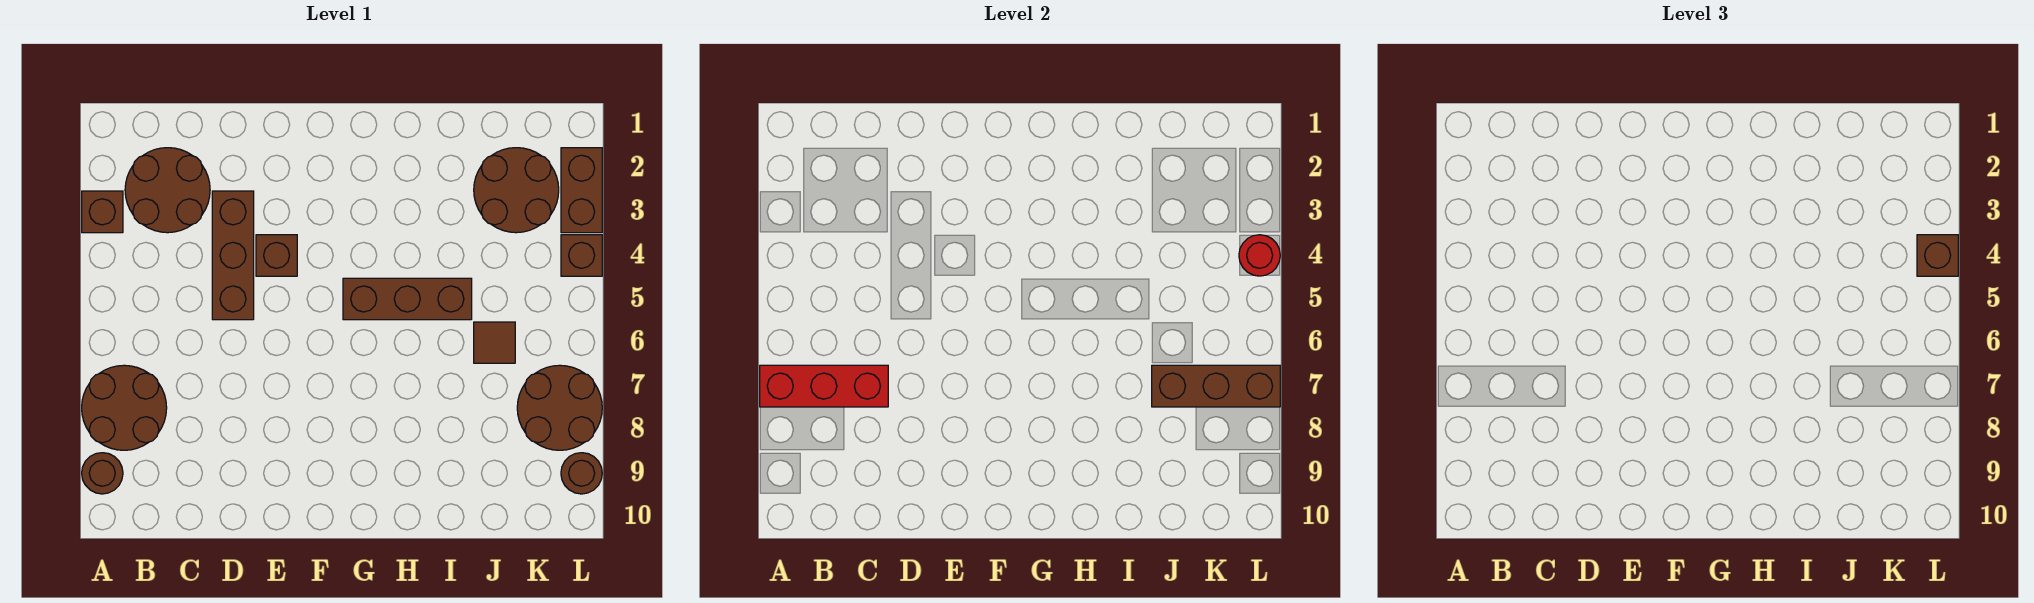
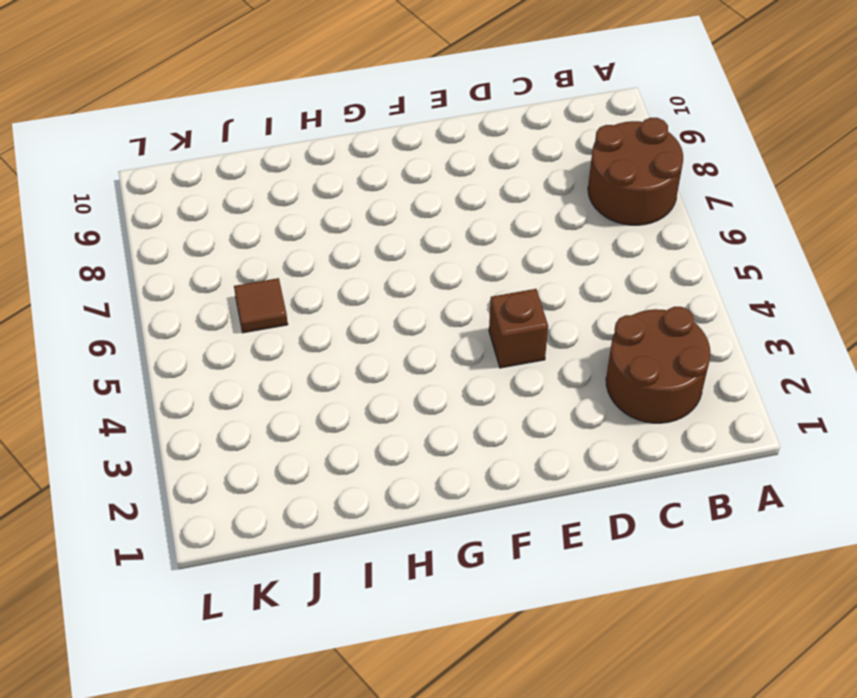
none -> brown 1x1 brick [82,191,123,233]
none -> brown 1x1 round brick [82,453,123,494]
none -> brown 1x3 brick [212,191,254,320]

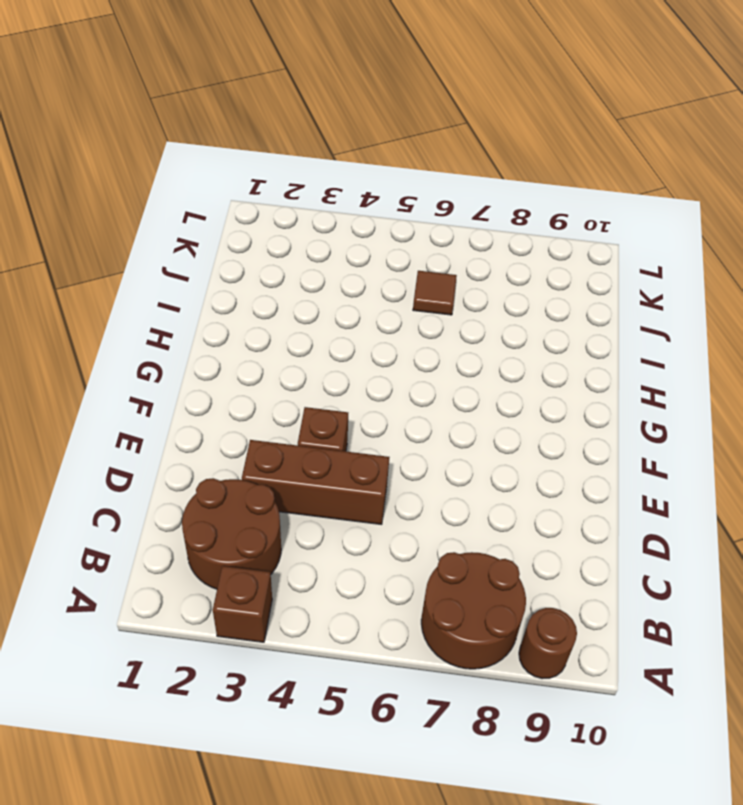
none -> brown 1x3 brick [343,278,472,320]
none -> brown 2x2 round brick [474,148,559,233]
none -> brown 2x2 round brick [517,365,602,450]

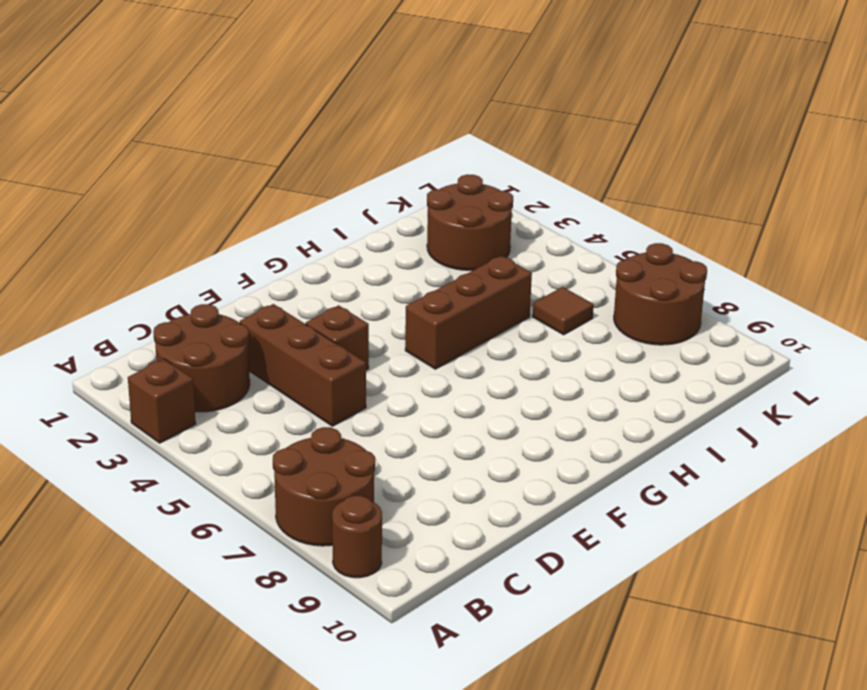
none -> brown 1x2 brick [561,148,602,233]
none -> brown 1x1 brick [561,235,602,276]
none -> brown 1x1 round brick [561,453,602,494]

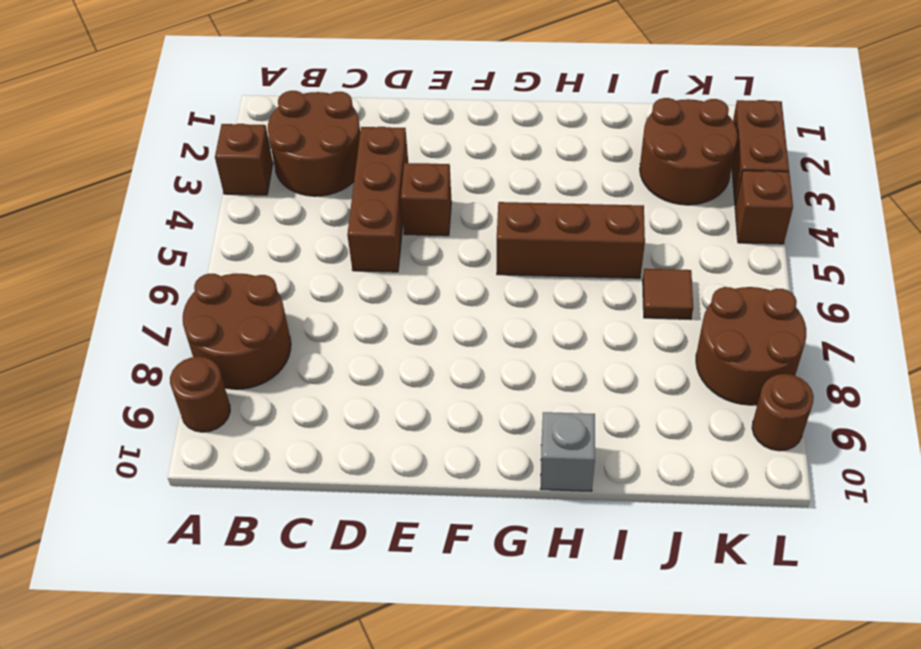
grey 1x1 brick [541,412,595,491] -> none
none -> red 1x3 brick [760,365,888,407]
none -> brown 1x3 brick [1152,365,1280,407]
none -> red 1x1 round brick [1239,235,1280,276]

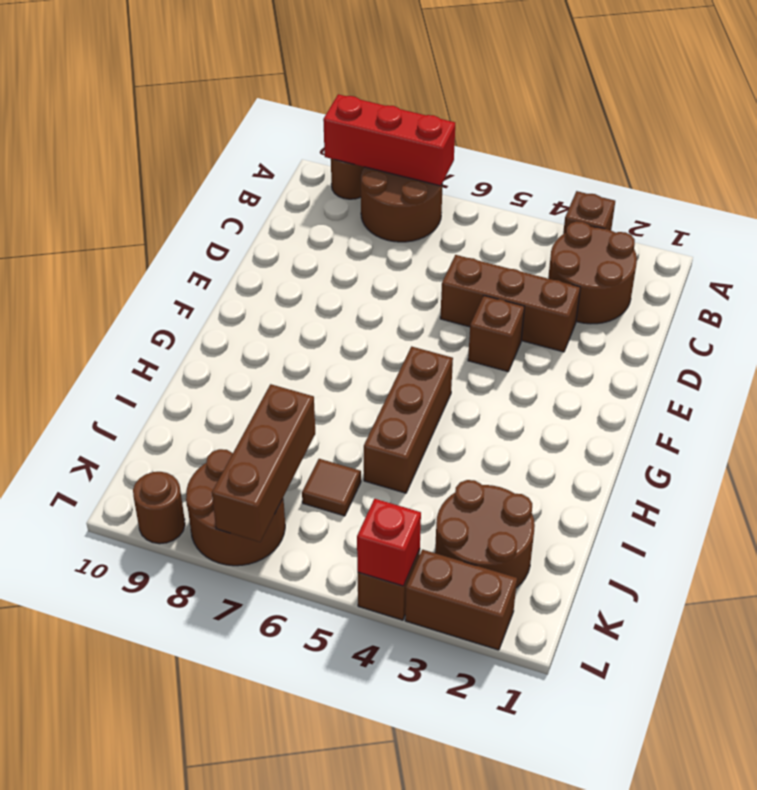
red 1x3 brick [323,94,455,186] -> red 1x3 brick turned to [760,365,888,407]
red 1x1 brick [357,499,421,586] -> red 1x1 round brick [1239,235,1280,276]
none -> brown 1x1 brick [1917,235,1958,276]

